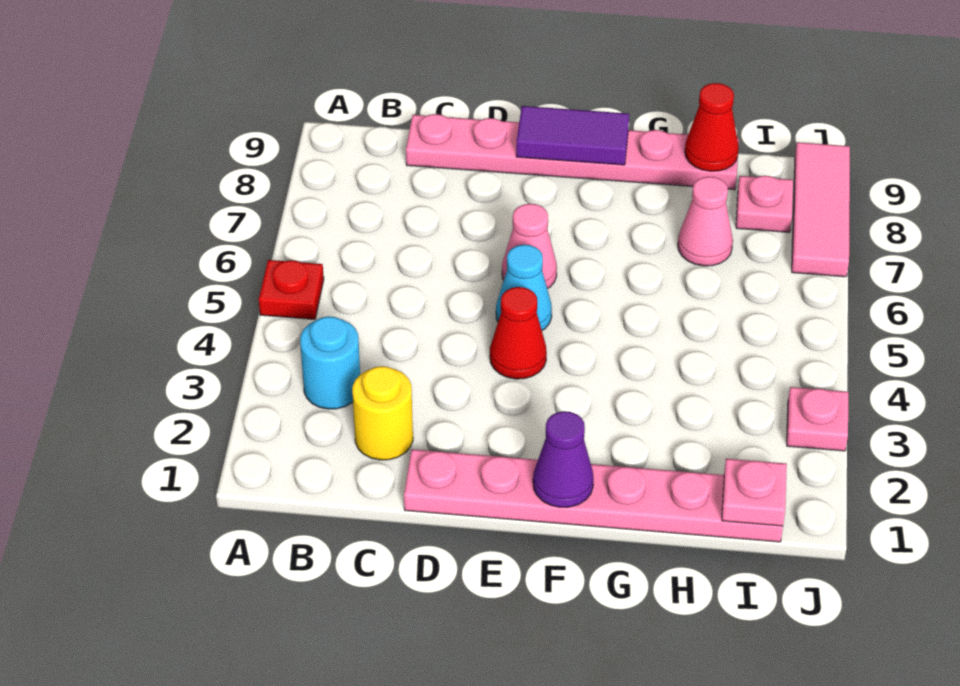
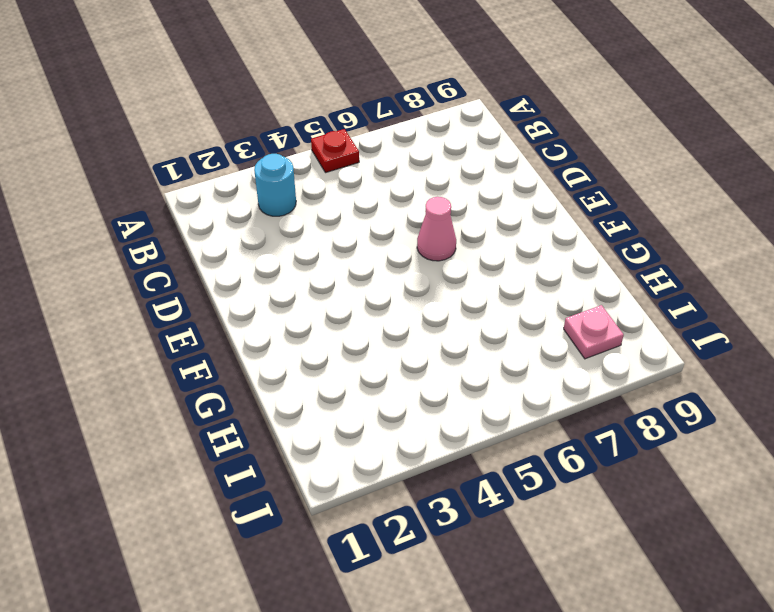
none -> yellow 1x1 round brick [352,366,413,460]
none -> pink 1x6 plate [406,114,739,190]
none -> pink 1x6 plate [404,449,783,542]

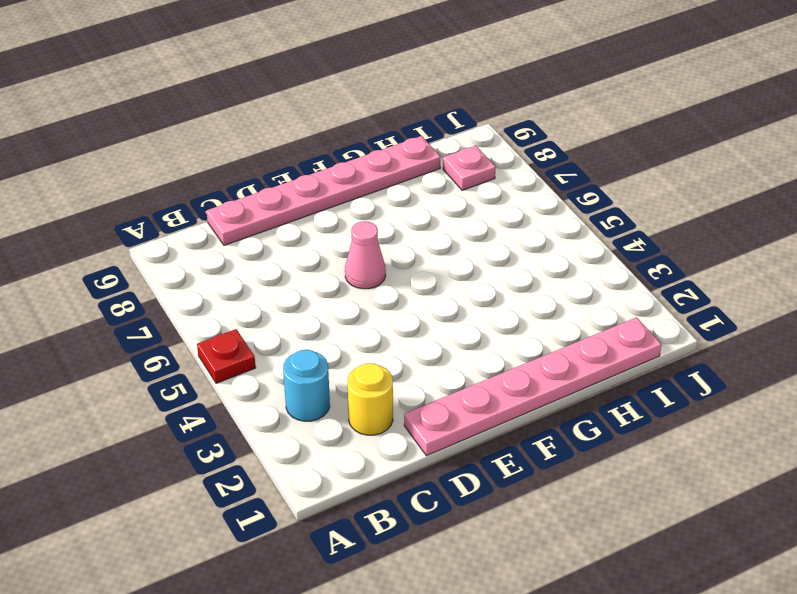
none -> red 1x1 cone [490,287,547,379]
none -> cyan 1x1 cone [496,245,552,330]
none -> pink 1x1 cone [678,177,733,266]

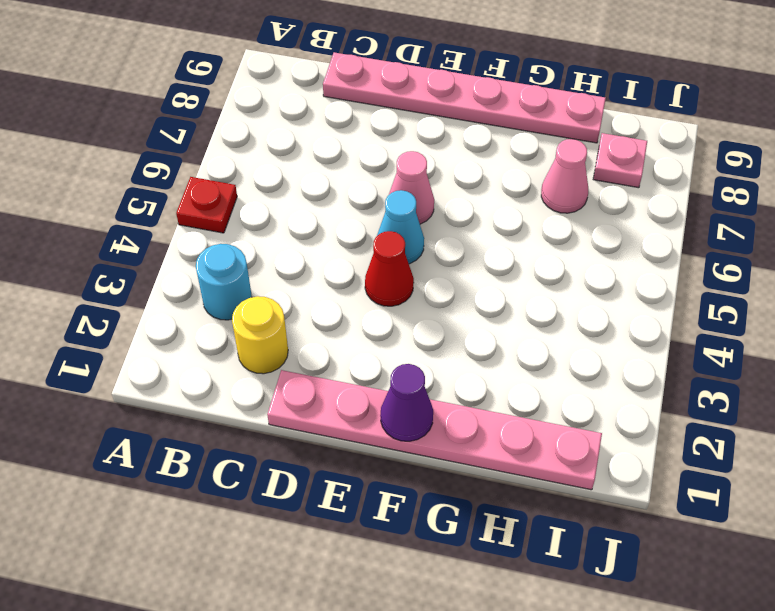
none -> pink 1x1 plate [787,387,848,451]
none -> pink 1x3 tile [792,142,850,277]
none -> purple 1x2 tile [516,106,629,165]

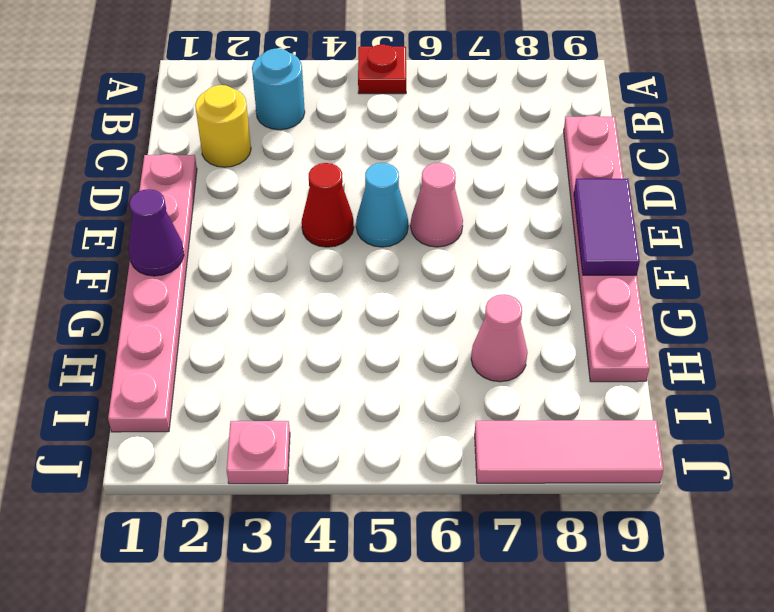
none -> pink 1x1 plate [736,176,793,232]
none -> red 1x1 cone [685,83,739,171]
none -> pink 1x1 plate [722,459,787,526]

